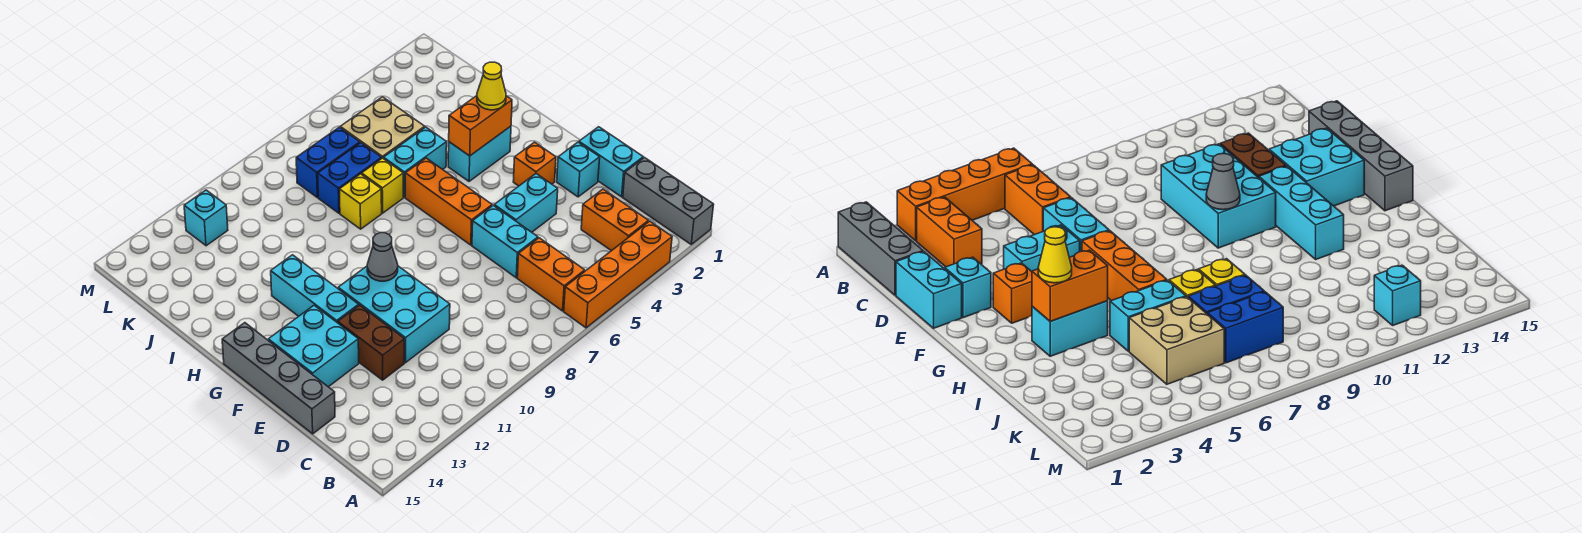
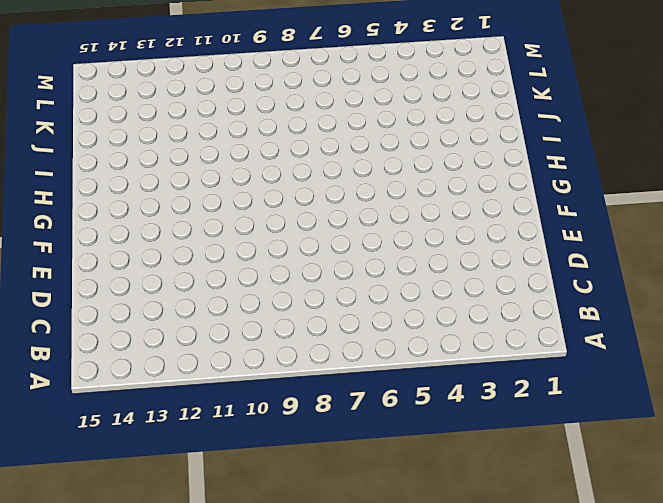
none -> grey 1x3 brick [623,158,714,244]
none -> orange 1x4 brick [564,221,672,328]
none -> orange 1x2 brick [581,189,648,251]

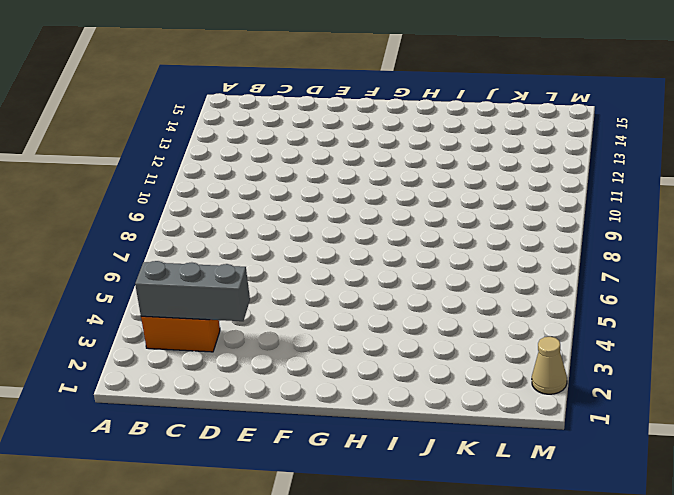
grey 1x3 brick [135,261,250,321] -> grey 1x3 brick moved to [623,158,714,244]
tan 1x1 cone [532,337,567,394] -> none
none -> orange 1x4 brick [564,221,672,328]
none -> orange 1x2 brick [517,238,585,311]
none -> cyan 1x2 brick [579,127,643,197]

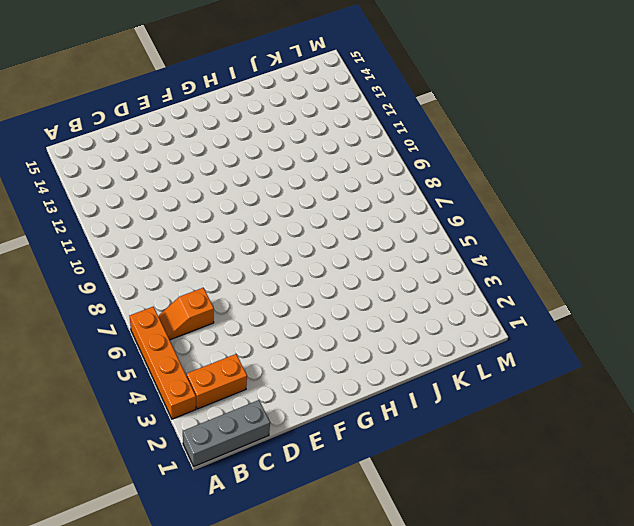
orange 1x2 slope [158,288,214,340] -> orange 1x2 brick [517,238,585,311]
none -> cyan 1x2 brick [579,127,643,197]
none -> cyan 1x2 brick [472,205,538,278]
none -> cyan 2x3 brick [338,266,450,363]

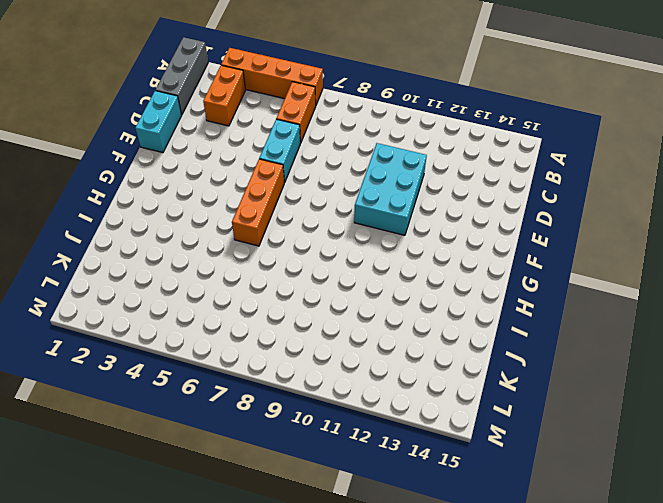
none -> brown 1x2 brick [338,305,404,380]
none -> grey 1x4 brick [222,323,335,434]
none -> cyan 1x1 brick [557,142,600,197]

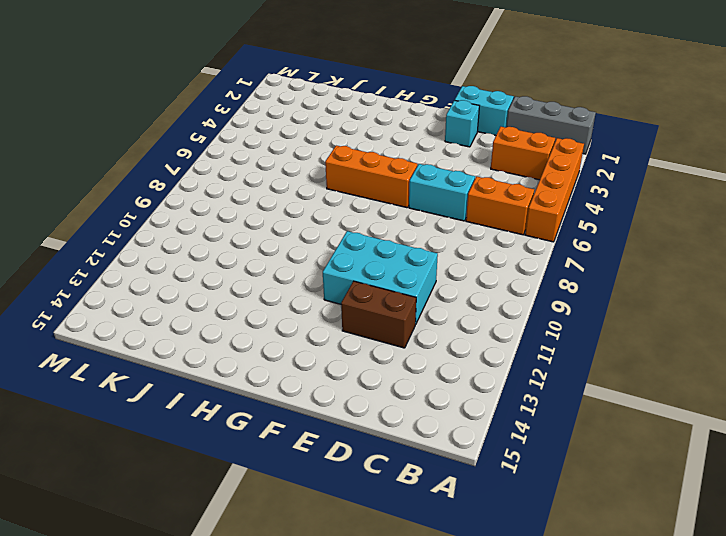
none -> grey 1x4 brick [222,323,335,434]
none -> cyan 1x2 brick [494,174,558,232]
none -> cyan 2x2 brick [268,305,359,387]

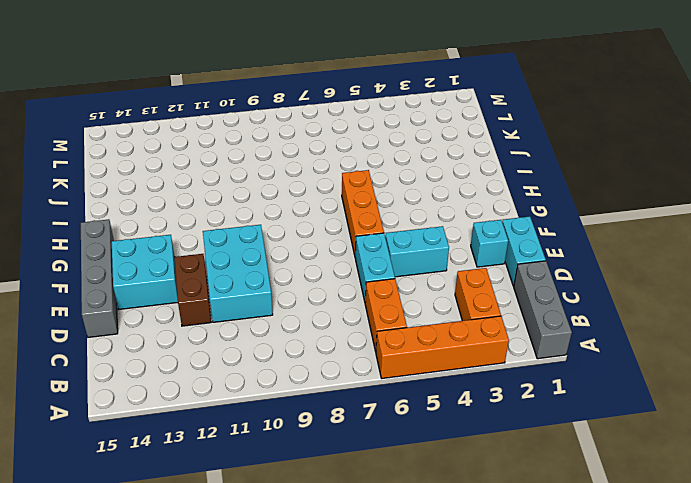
none -> orange 1x1 brick [513,142,556,186]
none -> cyan 1x3 brick [271,255,359,323]
none -> cyan 1x2 brick [448,126,511,181]

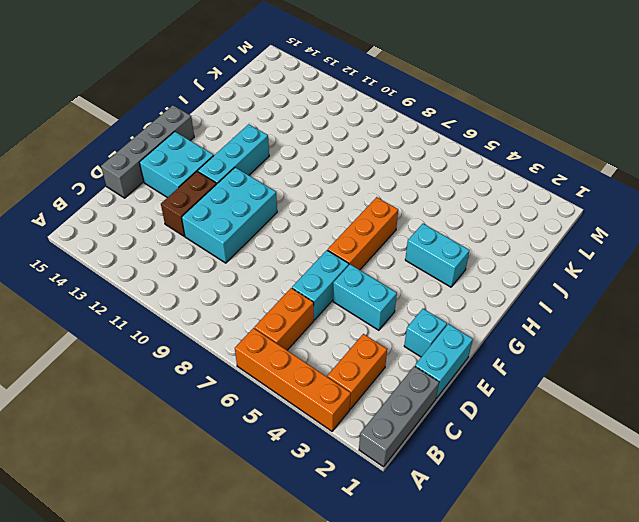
none -> orange 1x1 brick [513,142,556,186]
none -> cyan 1x2 brick [384,127,447,197]
none -> yellow 1x1 brick [362,158,403,213]

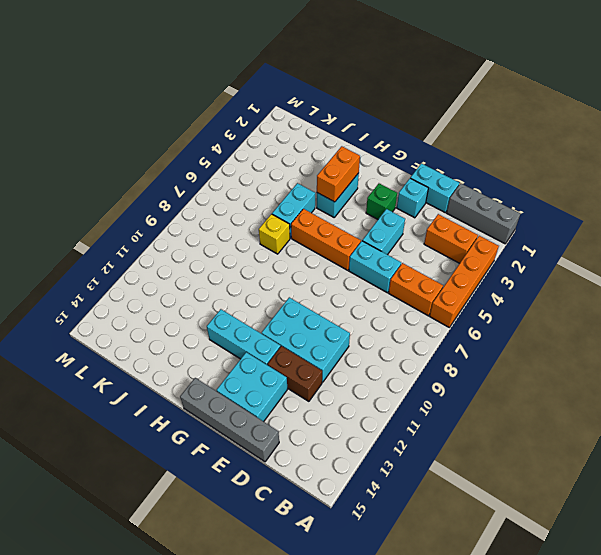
green 1x1 brick [366,183,397,219] -> orange 1x1 brick [513,142,556,186]
none -> yellow 1x1 brick [339,174,382,229]
none -> tan 2x2 brick [340,97,425,159]
none -> blue 1x2 brick [318,143,381,213]

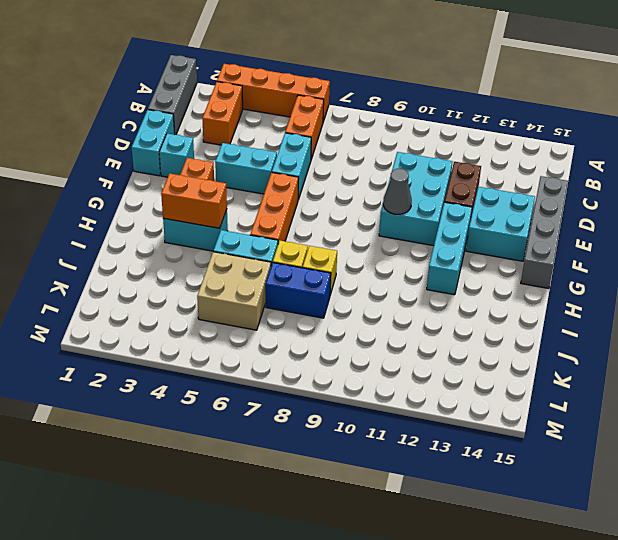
none -> blue 1x2 brick [296,127,360,197]
none -> cyan 1x1 brick [184,190,228,246]
none -> yellow 1x1 cone [477,62,506,110]

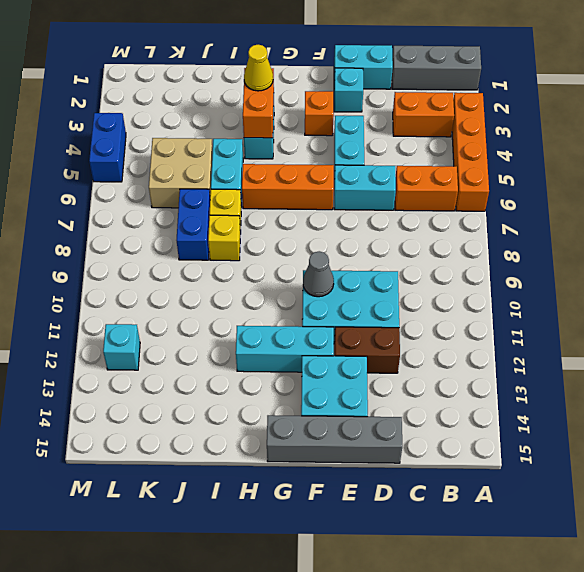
blue 1x2 brick [89,113,126,182] -> blue 1x2 brick moved to [296,127,360,197]

